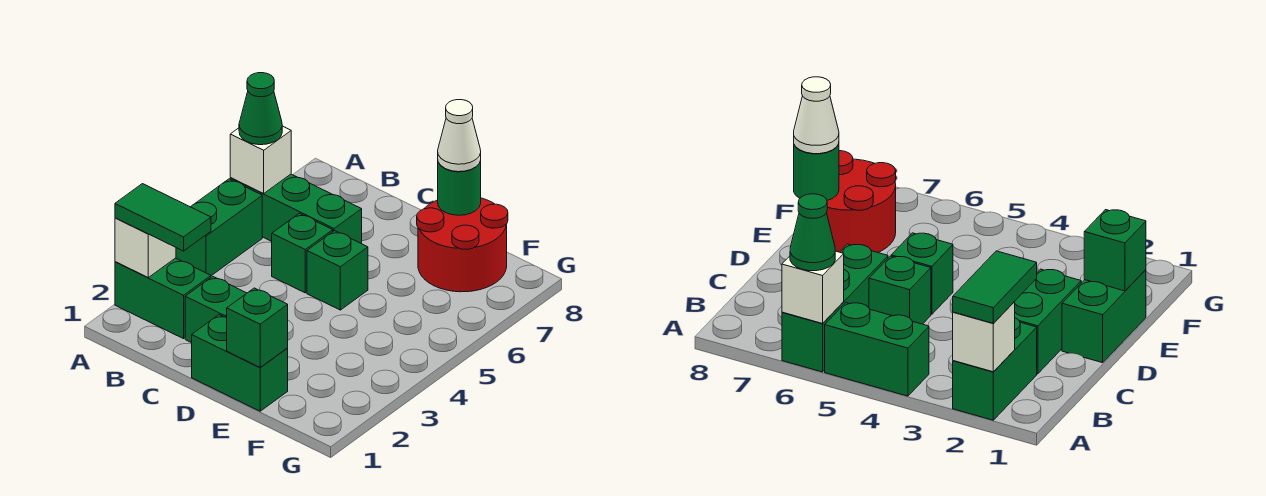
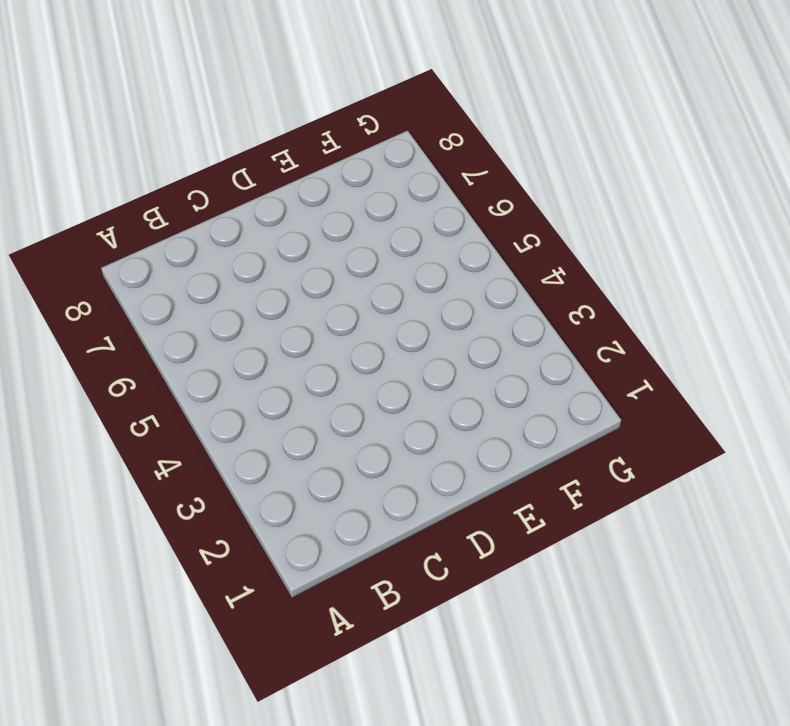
none -> green 1x2 brick [115,258,211,339]
none -> green 1x2 brick [176,179,262,276]
none -> green 1x3 brick [230,174,362,244]

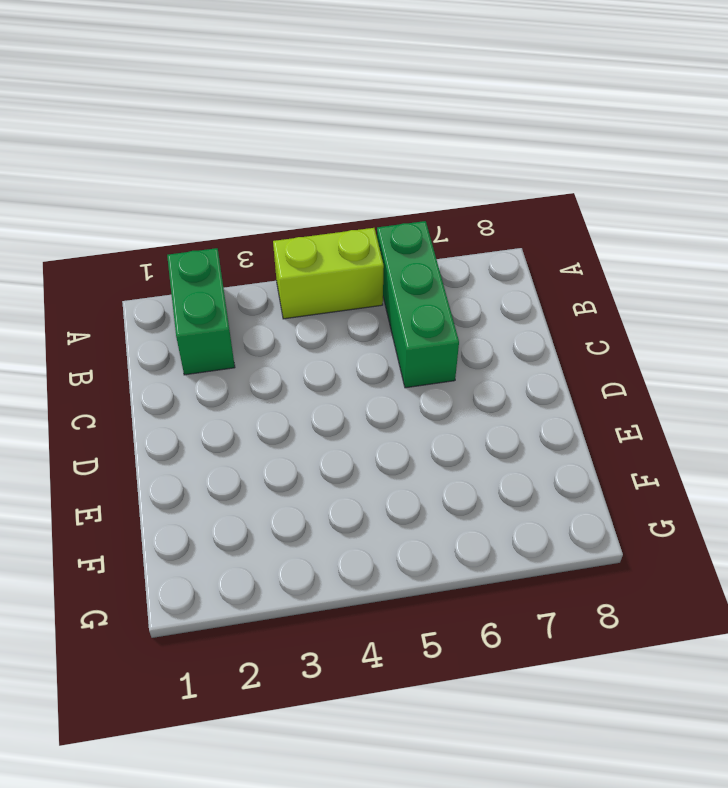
lime 1x2 brick [273,228,384,319] -> green 1x2 brick [176,179,262,276]
none -> green 1x2 brick [185,276,246,343]
none -> green 1x1 brick [272,213,333,293]
none -> green 1x2 brick [192,315,288,411]

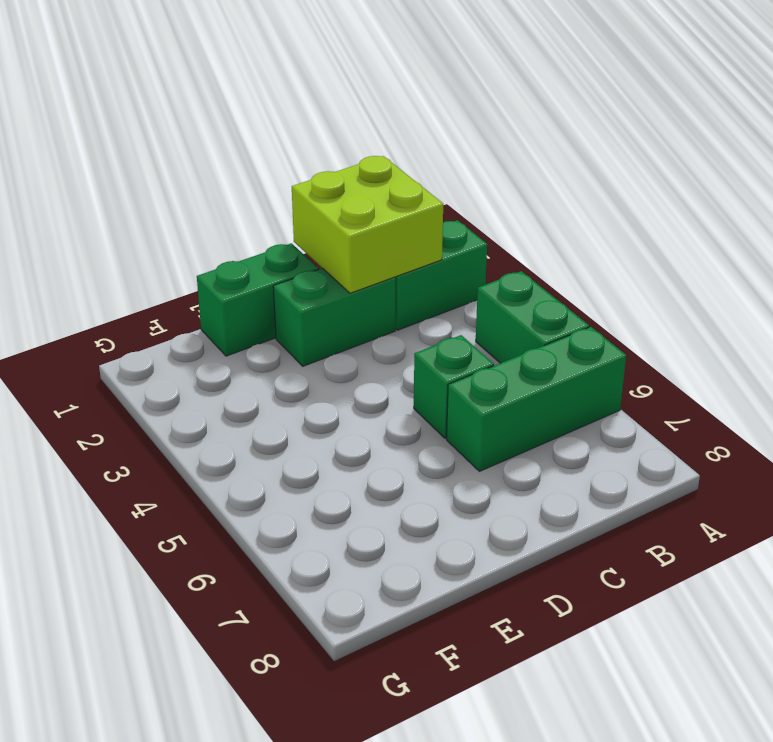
lime 2x2 brick [292,156,443,293] -> none
none -> green 1x1 brick [307,231,368,310]
none -> red 2x2 round brick [417,198,508,292]
none -> white 1x1 brick [115,218,176,278]

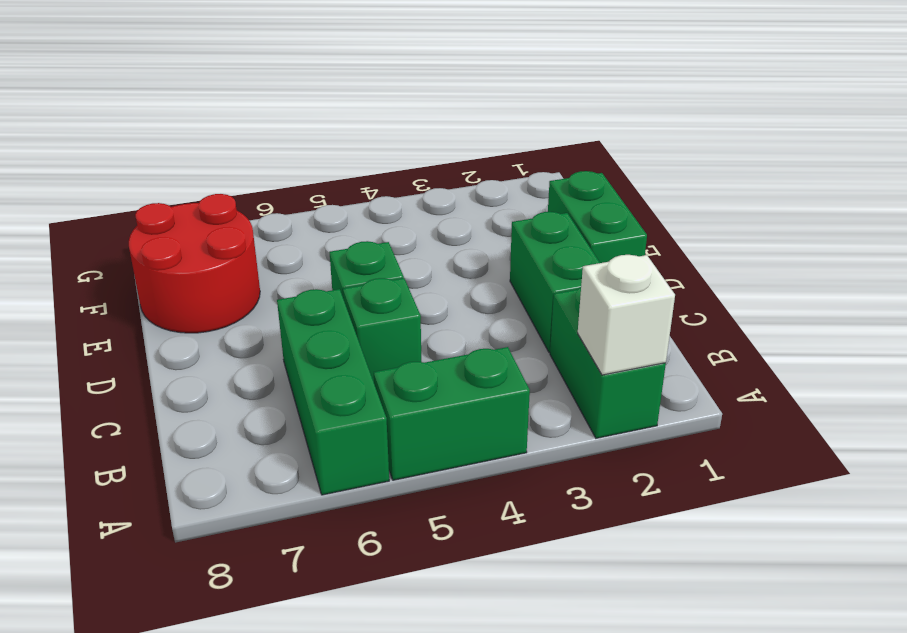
none -> white 1x1 brick [230,126,291,193]
none -> green 1x1 brick [227,288,288,368]
none -> green 1x1 round brick [438,161,481,215]

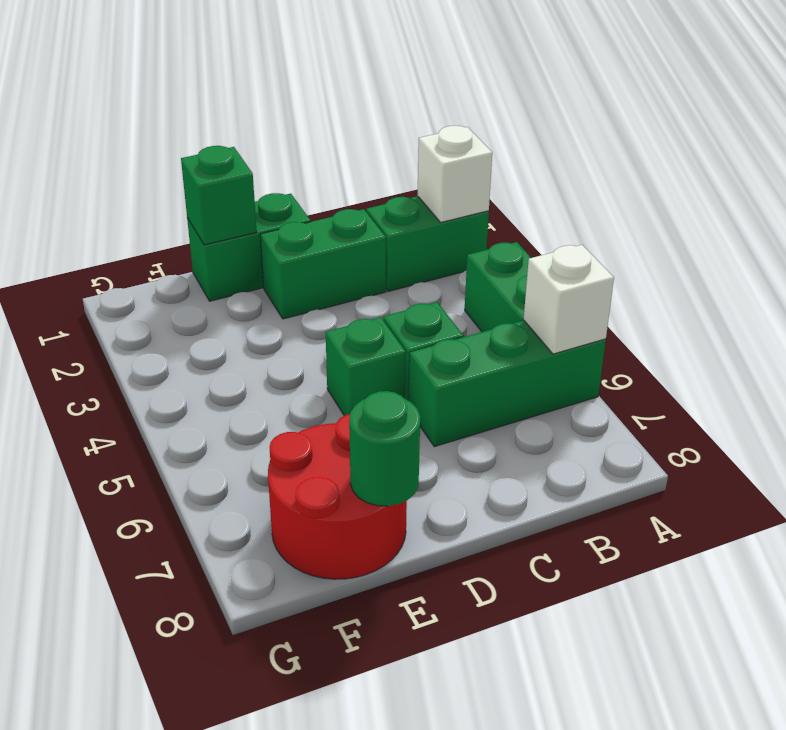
none -> green 1x2 tile [115,184,211,251]
none -> green 1x1 cone [239,73,282,145]
none -> white 1x1 cone [438,100,481,172]

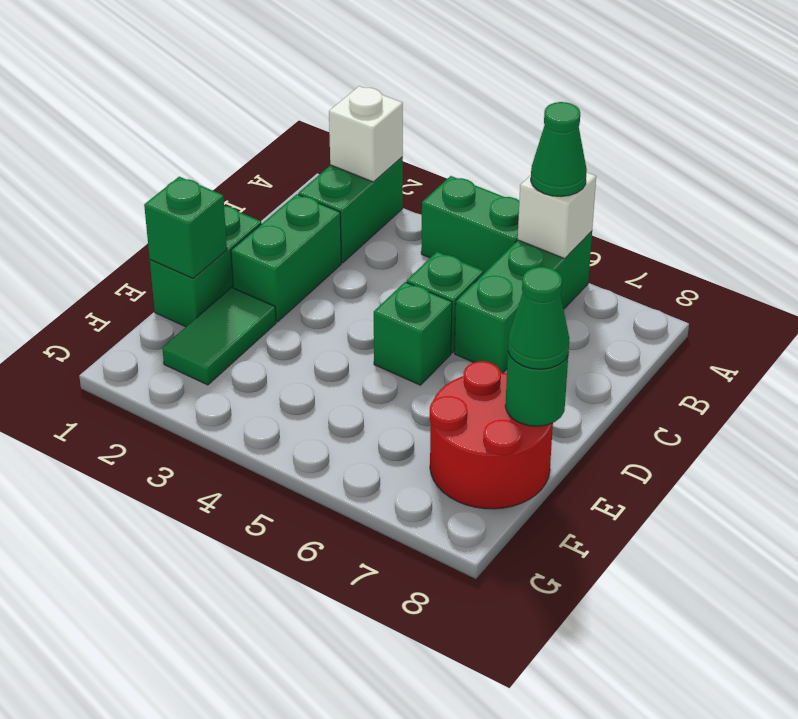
green 1x2 tile [162,287,276,385] -> green 1x2 tile moved to [115,184,211,251]
green 1x1 cone [508,267,570,369] -> white 1x1 cone [438,100,481,172]

